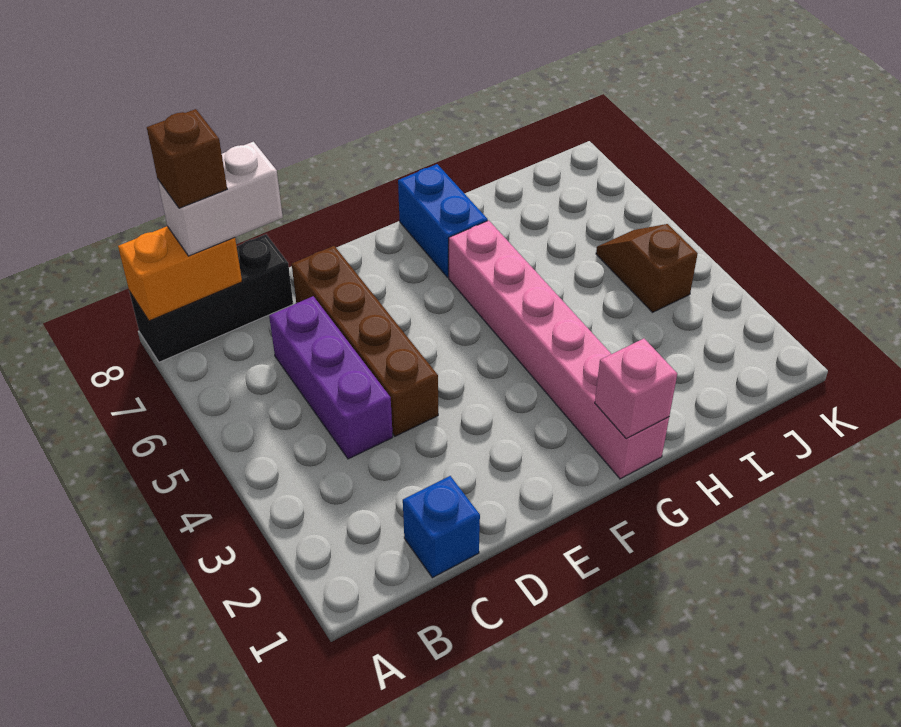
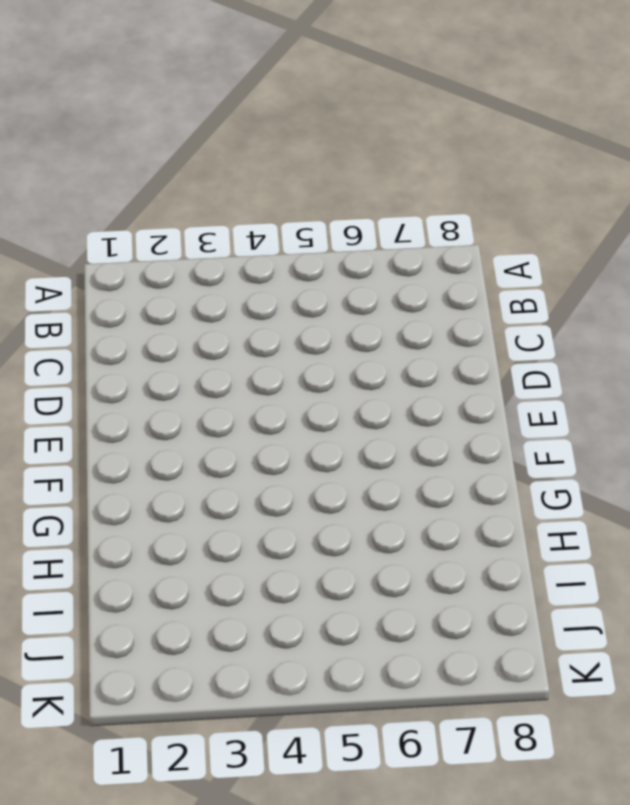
none -> black 1x3 brick [129,234,293,362]
none -> blue 1x1 brick [403,476,480,578]

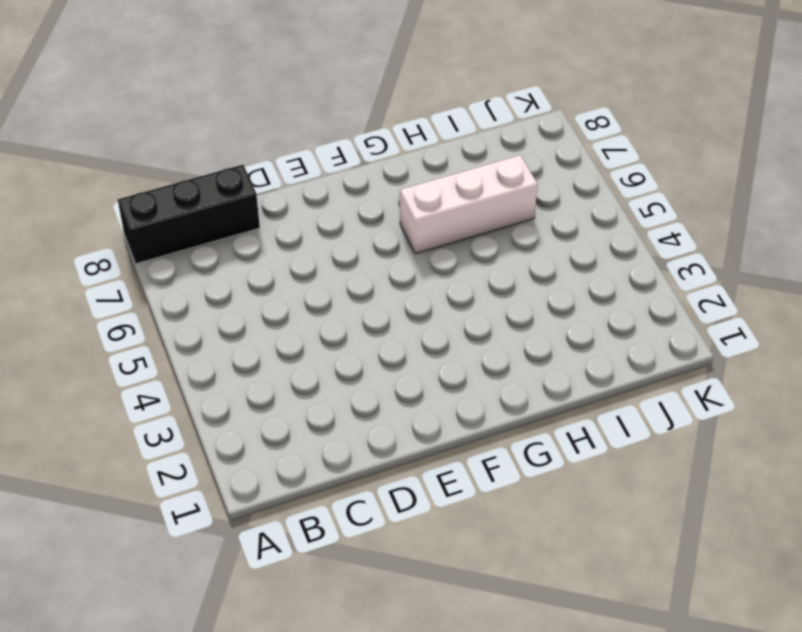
white 1x3 brick [400,155,538,254] -> pink 1x6 brick [449,220,669,479]
none -> blue 1x1 brick [403,476,480,578]
none -> purple 1x3 brick [269,296,393,459]

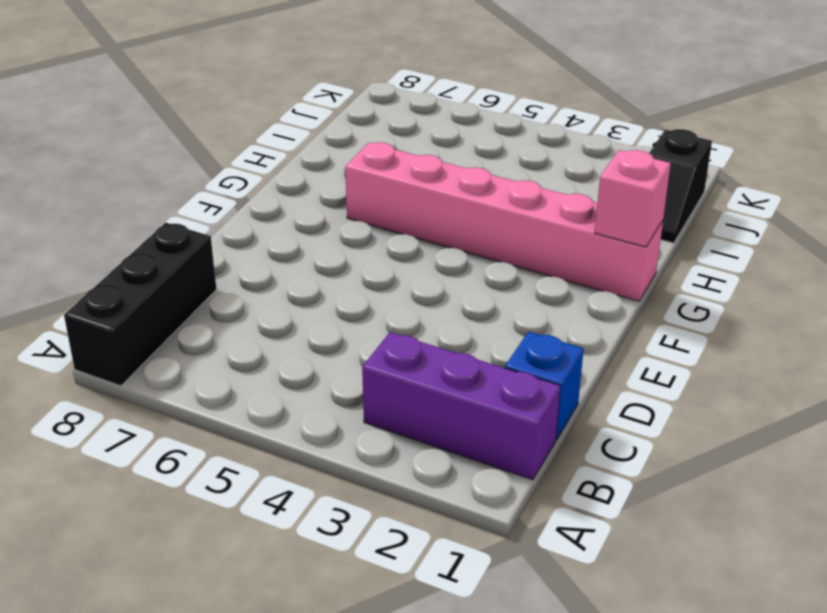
purple 1x3 brick [362,332,560,480] -> purple 1x3 brick moved to [269,296,393,459]
black 1x2 slope [649,129,712,243] -> none
none -> brown 1x4 brick [292,246,438,436]
none -> blue 1x2 brick [398,164,488,277]

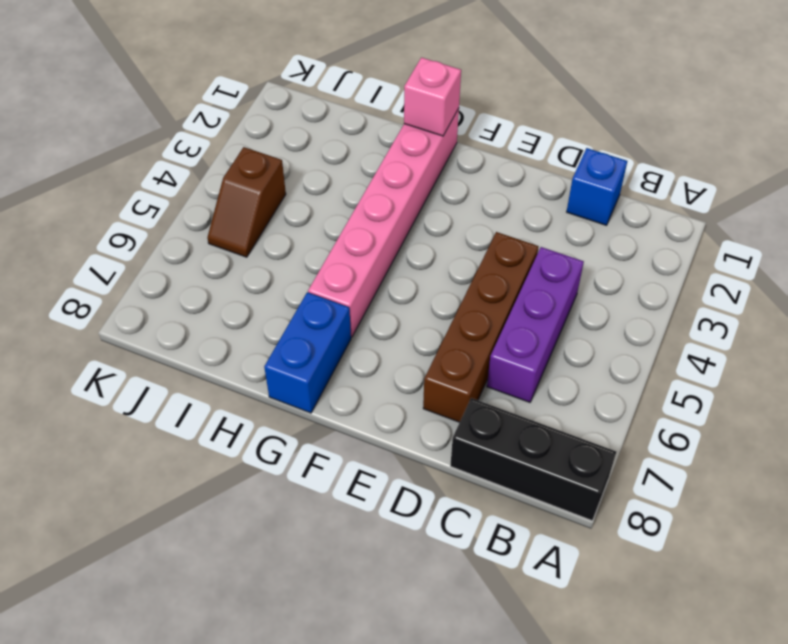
none -> orange 1x2 brick [118,226,242,321]
none -> white 1x2 brick [157,142,283,256]

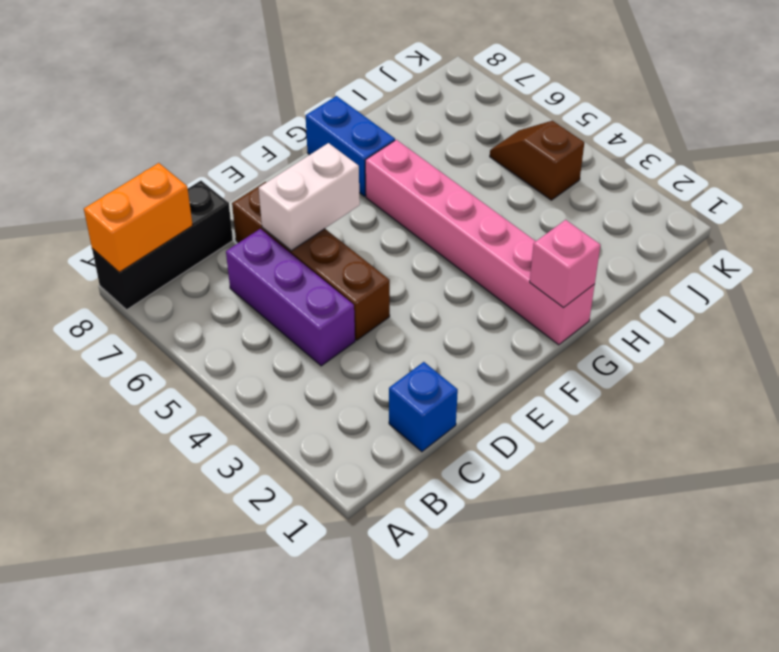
white 1x2 brick [259,143,360,251] -> white 1x2 brick moved to [157,142,283,256]
none -> brown 1x1 brick [147,109,227,208]

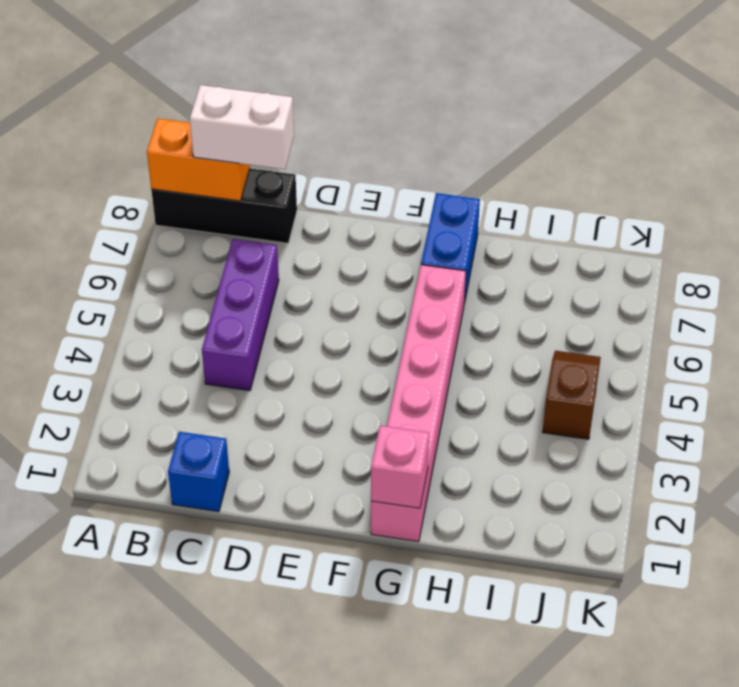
none -> brown 1x4 brick [292,246,438,436]
none -> brown 1x1 brick [147,109,227,208]

